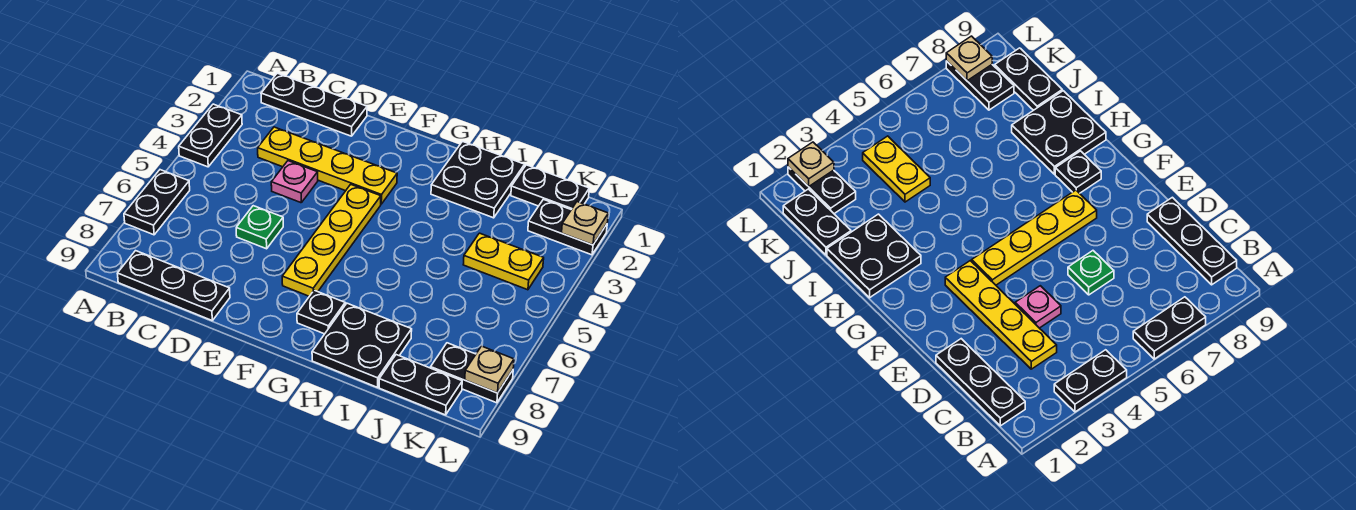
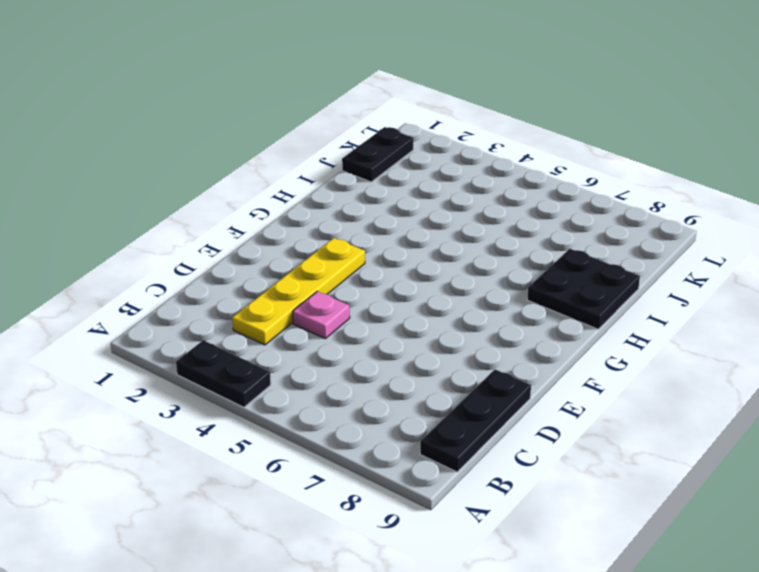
none -> black 1x2 plate [124,170,190,235]
none -> black 1x3 plate [261,73,367,136]
none -> green 1x1 plate [236,206,283,249]

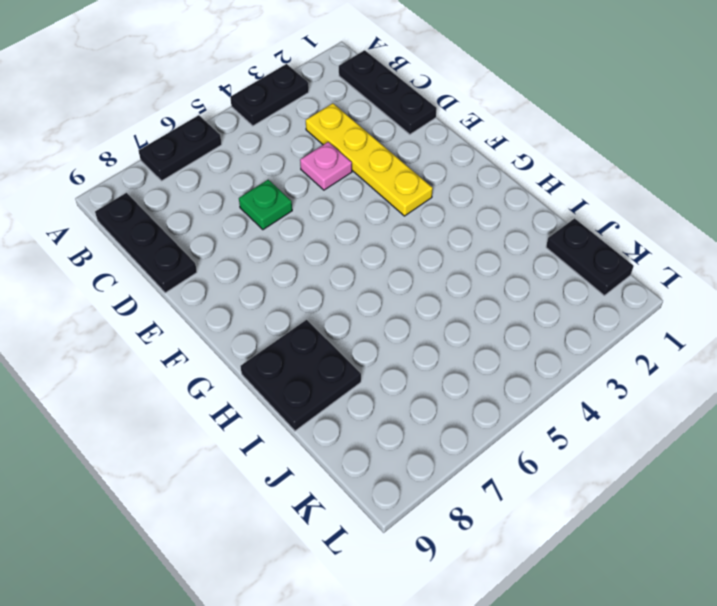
none -> yellow 1x4 plate [282,184,381,296]
none -> black 1x1 plate [297,290,345,334]
none -> black 2x2 plate [431,141,525,218]

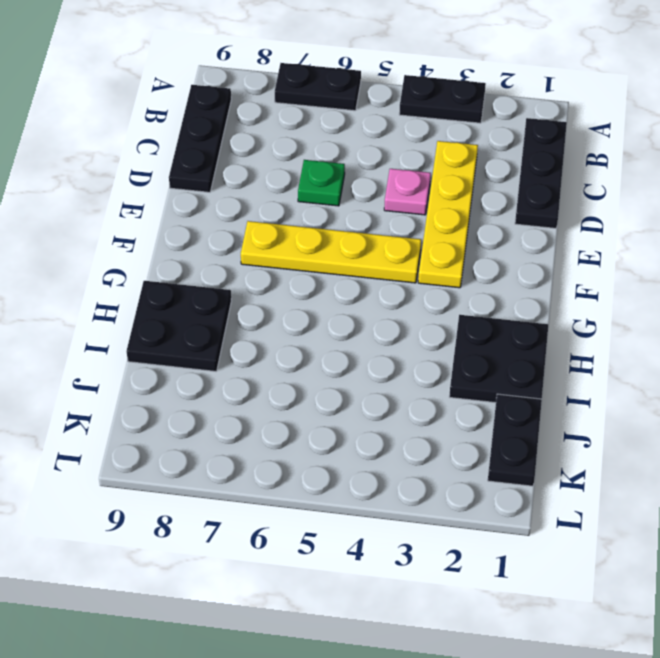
none -> black 1x1 plate [297,290,345,334]
none -> yellow 1x2 plate [463,233,544,290]
none -> black 1x2 plate [379,355,462,415]

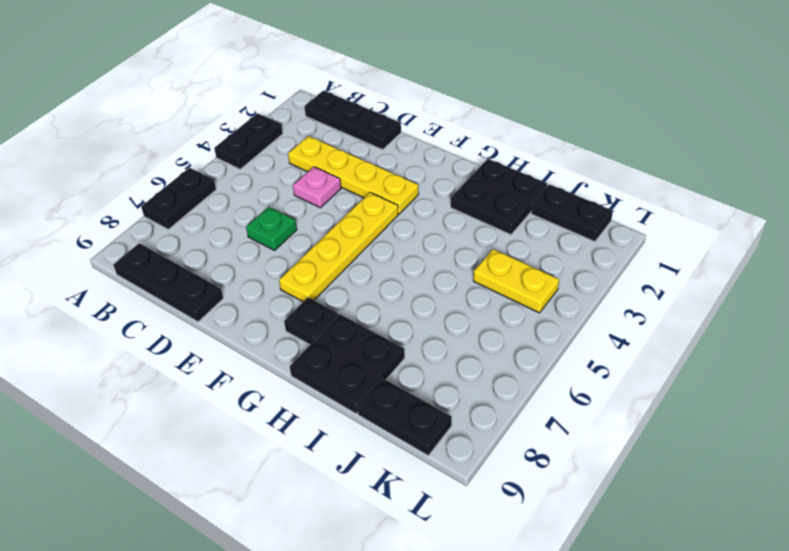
none -> black 1x2 plate [528,199,607,255]
none -> black 1x2 plate [431,343,513,403]
none -> tan 1x1 plate [562,202,608,245]

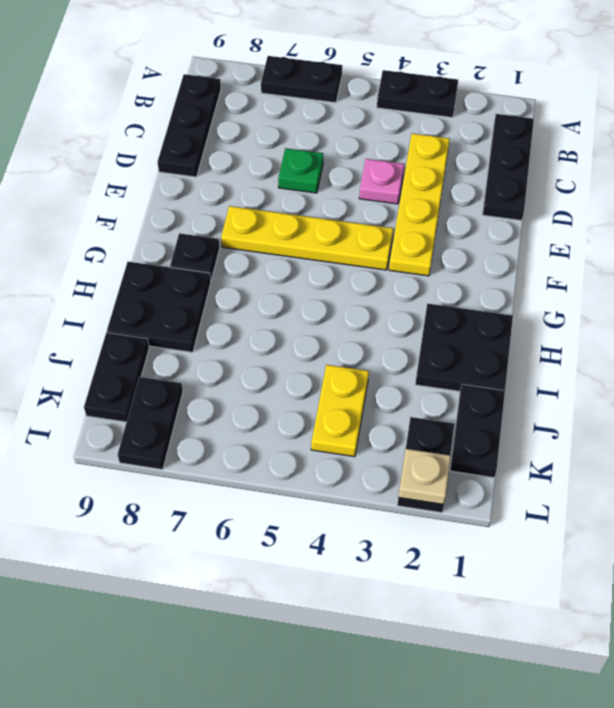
none -> tan 1x1 plate [465,346,514,393]

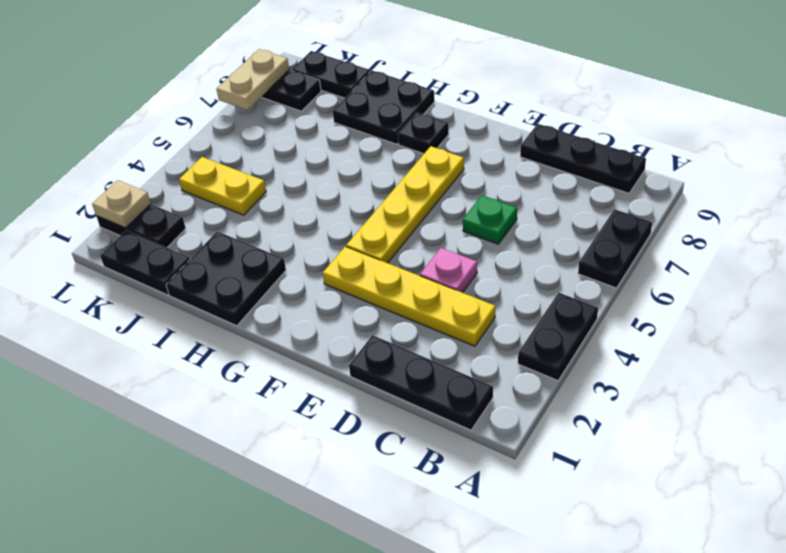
tan 1x2 plate [217,49,289,110] -> tan 1x1 plate [465,346,514,393]

